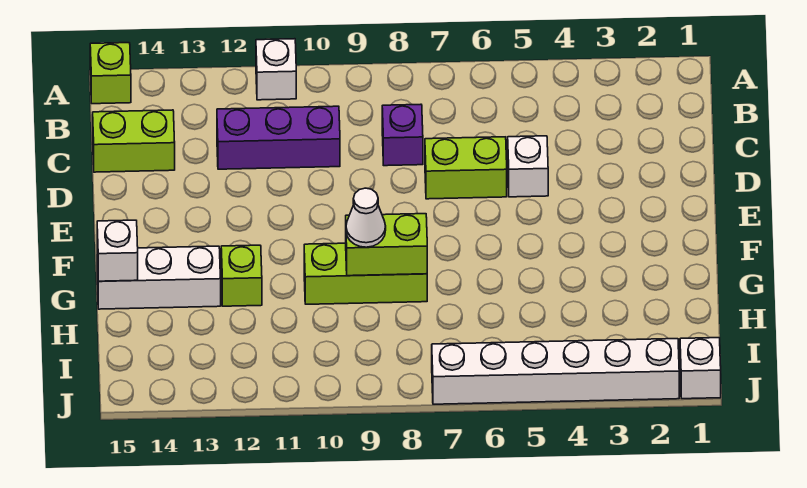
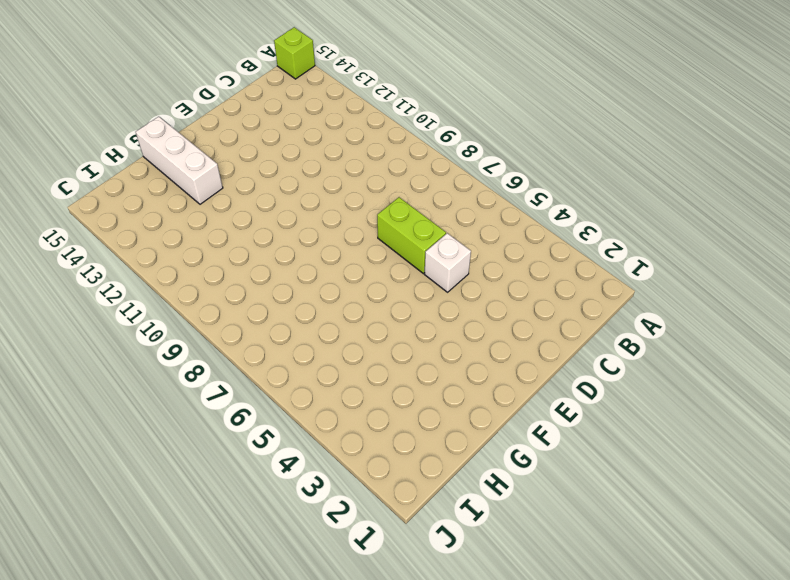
none -> white 1x1 brick [256,39,296,100]
none -> purple 1x1 brick [382,104,423,166]
none -> purple 1x3 brick [217,106,340,169]

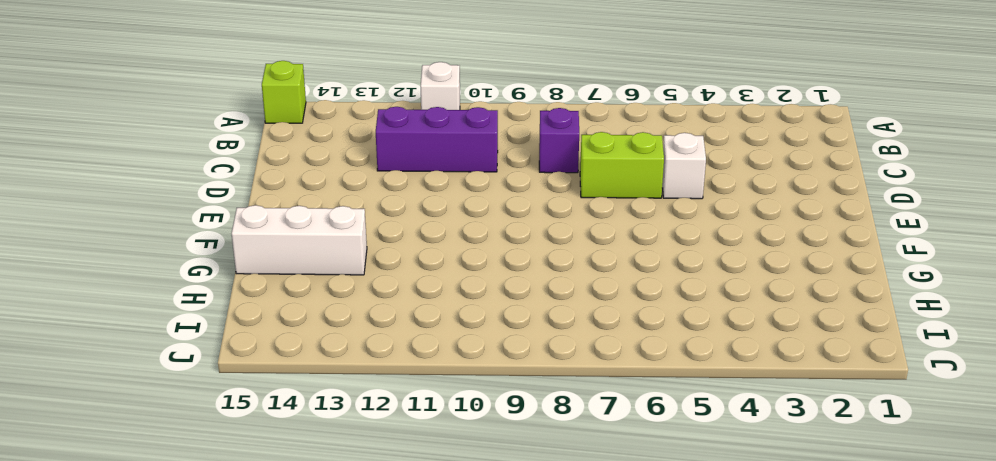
none -> lime 1x2 brick [93,110,175,172]
none -> lime 1x3 brick [304,243,427,304]
none -> lime 1x1 brick [221,245,262,306]

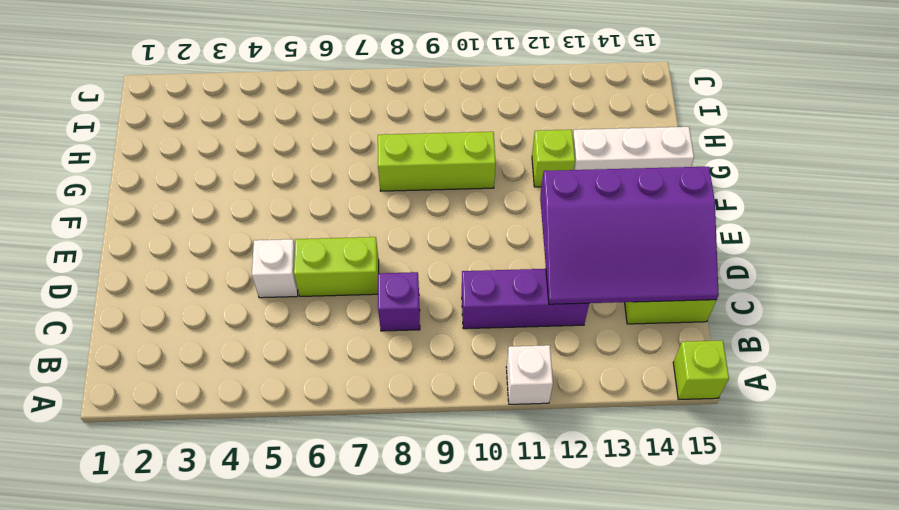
purple 3x4 slope [540,167,719,304] -> none
none -> white 1x1 brick [680,338,721,399]
none -> white 1x6 brick [432,339,679,404]
none -> lime 1x2 brick [346,214,427,276]

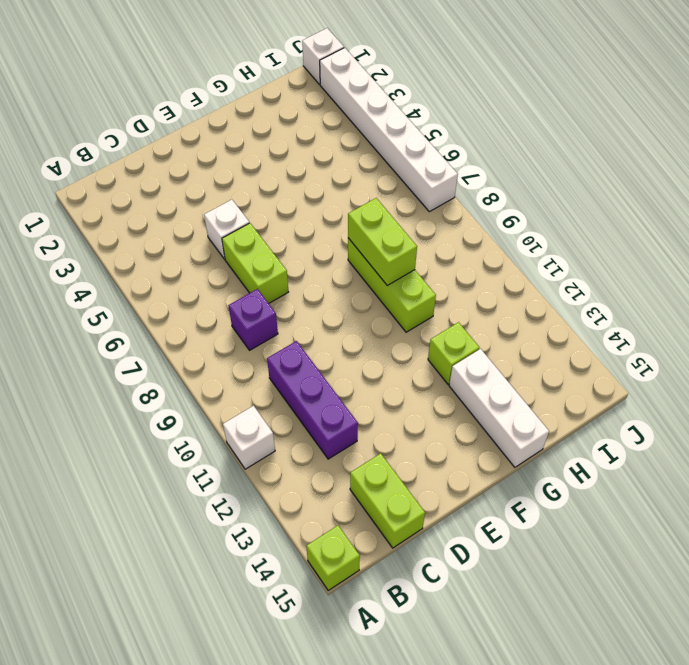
none -> white 1x1 brick [97,220,138,281]
none -> white 1x1 cone [346,188,386,247]

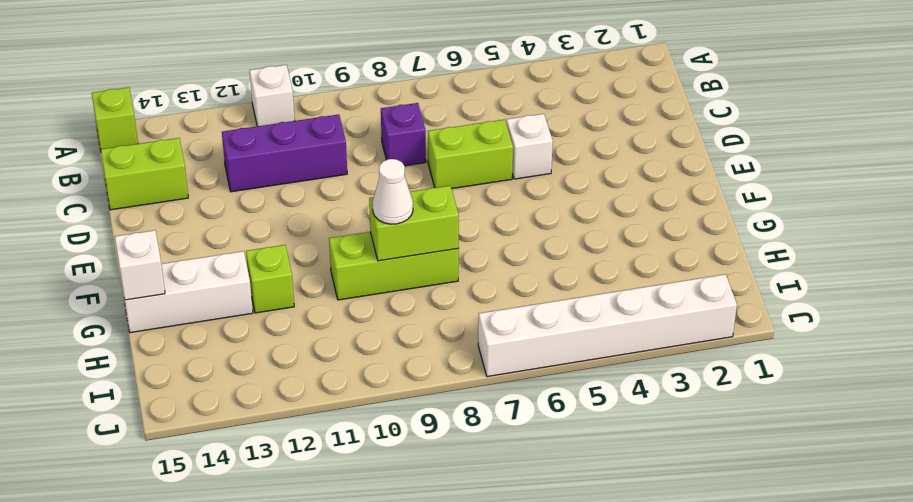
none -> white 1x1 brick [680,338,721,399]

